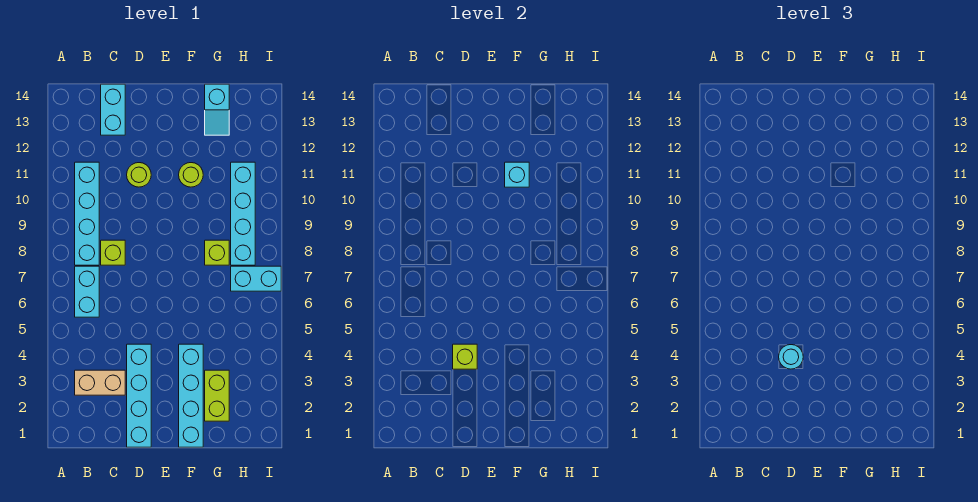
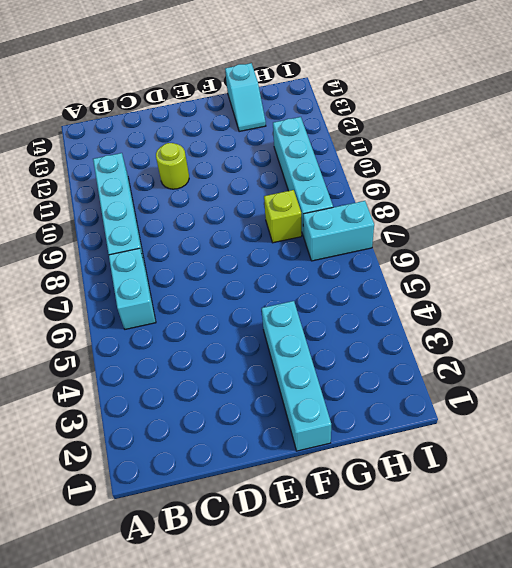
none -> tan 1x2 brick [75,370,125,395]
none -> lime 1x1 brick [101,240,125,265]
none -> cyan 1x2 brick [101,84,125,135]

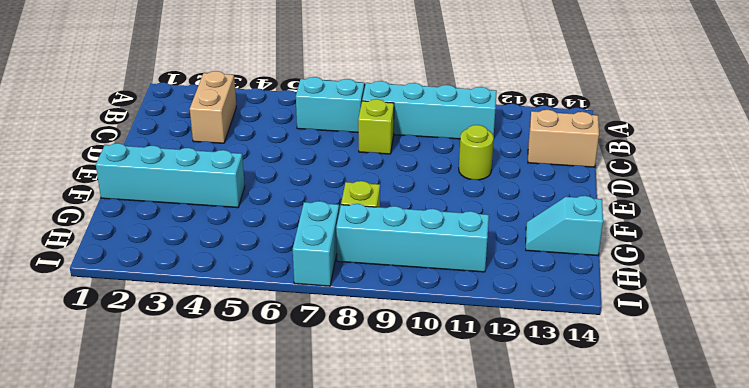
tan 1x2 brick [528,110,599,167] -> cyan 1x2 brick [101,84,125,135]
none -> cyan 1x4 brick [127,344,151,447]
none -> lime 1x1 round brick [179,163,203,187]
none -> lime 1x2 brick [205,370,229,421]

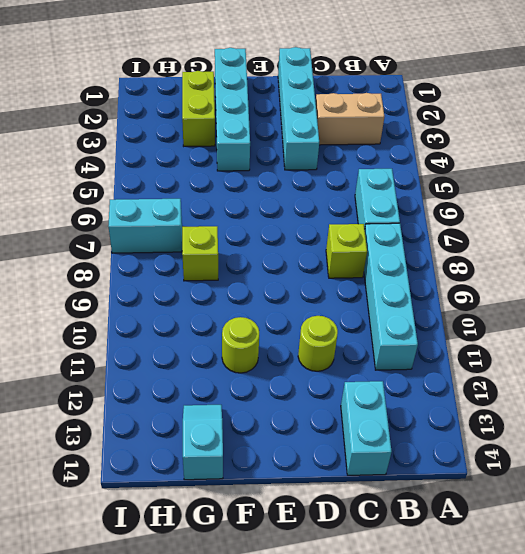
none -> cyan 1x4 brick [231,162,255,265]
none -> lime 1x1 brick [453,344,477,369]
none -> cyan 1x1 brick [505,162,529,187]

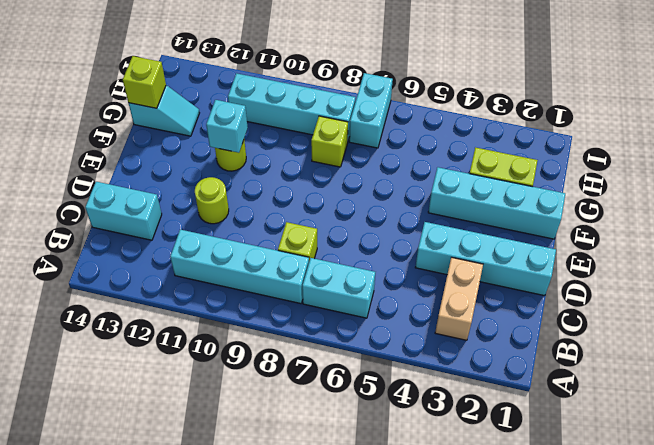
lime 1x1 brick [123,56,166,108] -> lime 1x1 brick moved to [453,344,477,369]
none -> cyan 1x1 round brick [779,345,803,369]

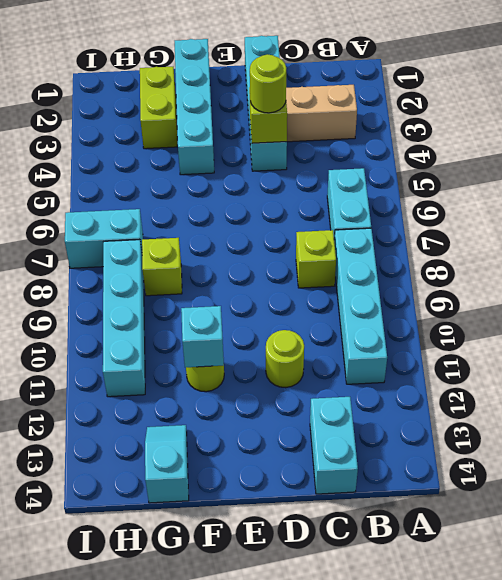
lime 1x1 round brick [250,54,286,113] -> cyan 1x1 round brick [779,345,803,369]

